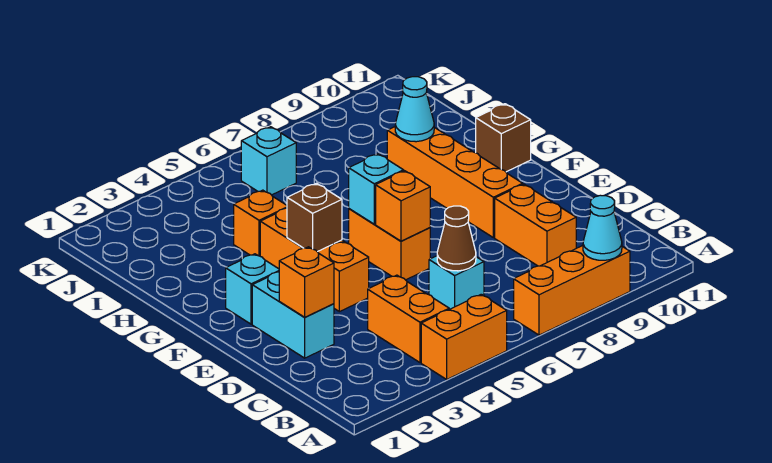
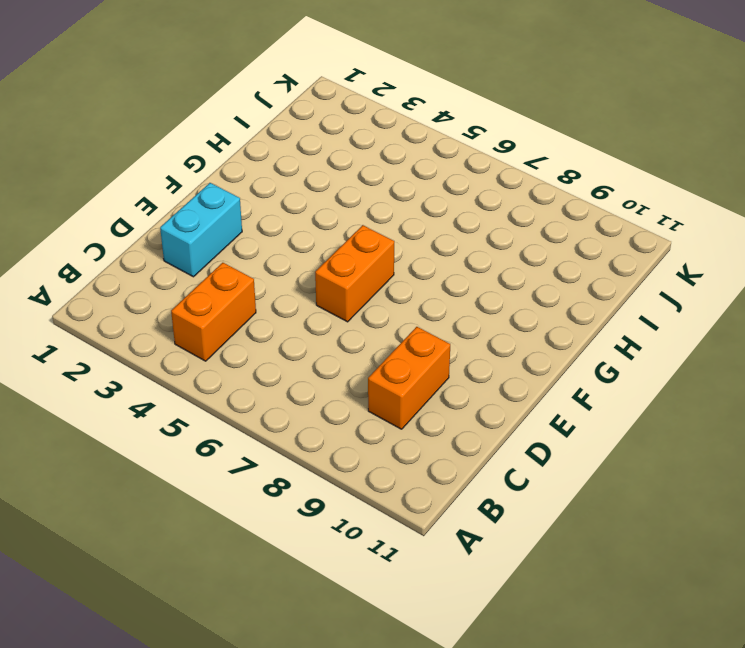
none -> orange 1x2 brick [421,294,507,379]
none -> orange 1x3 brick [514,246,630,335]
none -> cyan 1x1 brick [429,256,484,309]

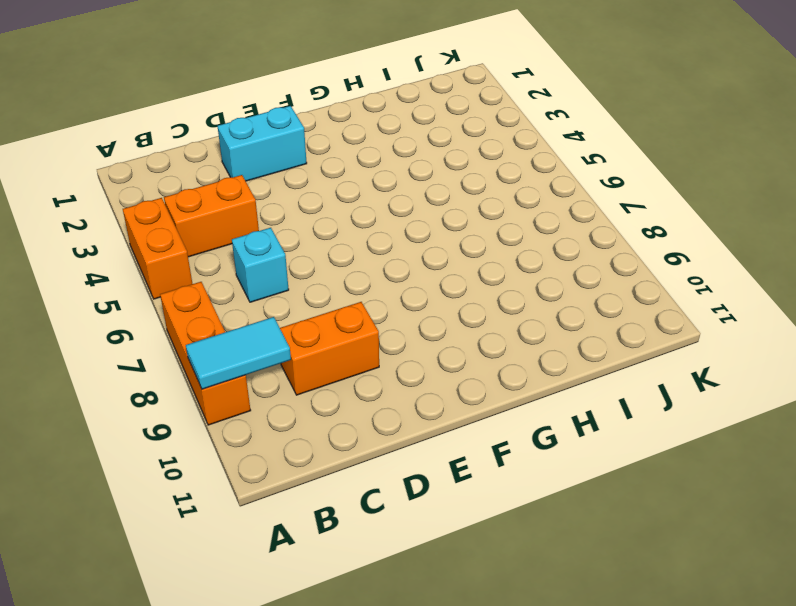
cyan 1x2 tile [186,317,291,389] -> cyan 1x1 cone [583,195,622,260]
none -> orange 1x3 brick [260,208,369,312]
none -> orange 1x2 brick [349,209,430,280]
none -> orange 1x4 brick [387,127,523,238]

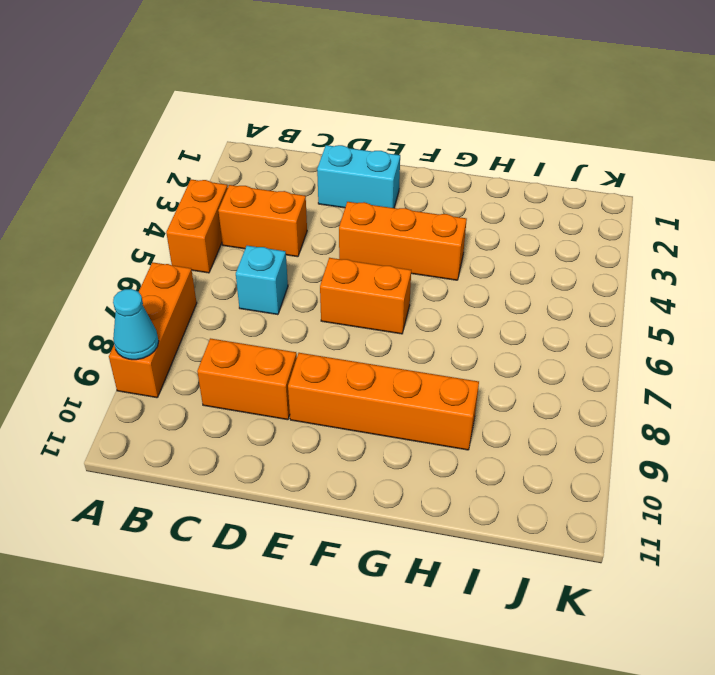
none -> cyan 1x1 brick [226,254,279,324]
none -> brown 1x1 brick [476,104,531,172]
none -> orange 1x1 brick [234,190,287,256]

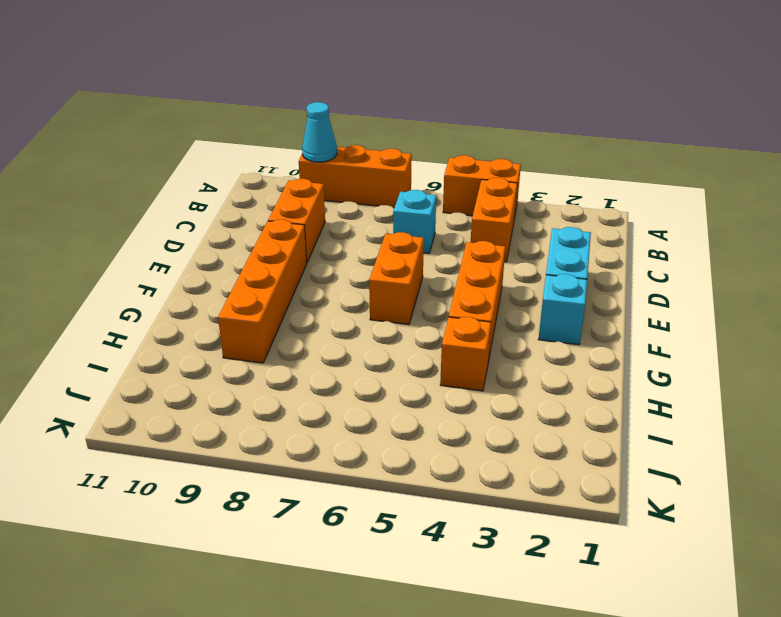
none -> brown 1x1 brick [476,104,531,172]
none -> cyan 1x1 brick [241,127,296,195]
none -> brown 1x1 cone [437,206,476,271]

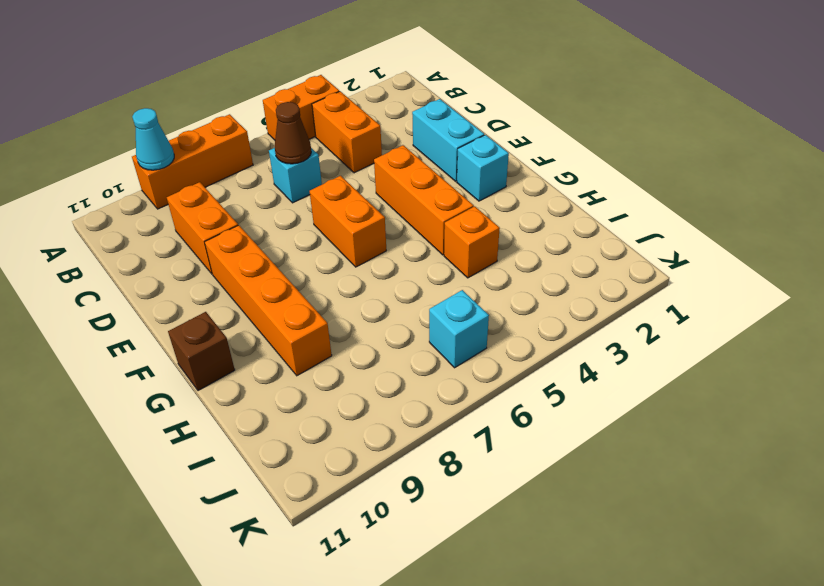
none -> orange 1x1 brick [279,247,334,317]
none -> orange 1x1 brick [376,171,430,241]
none -> brown 1x1 brick [287,183,342,252]

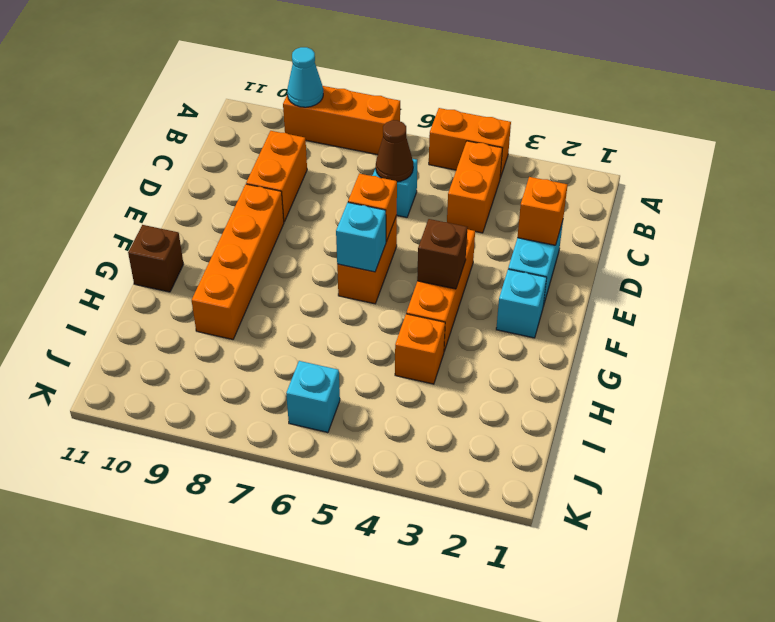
none -> cyan 1x1 cone [395,77,434,142]

